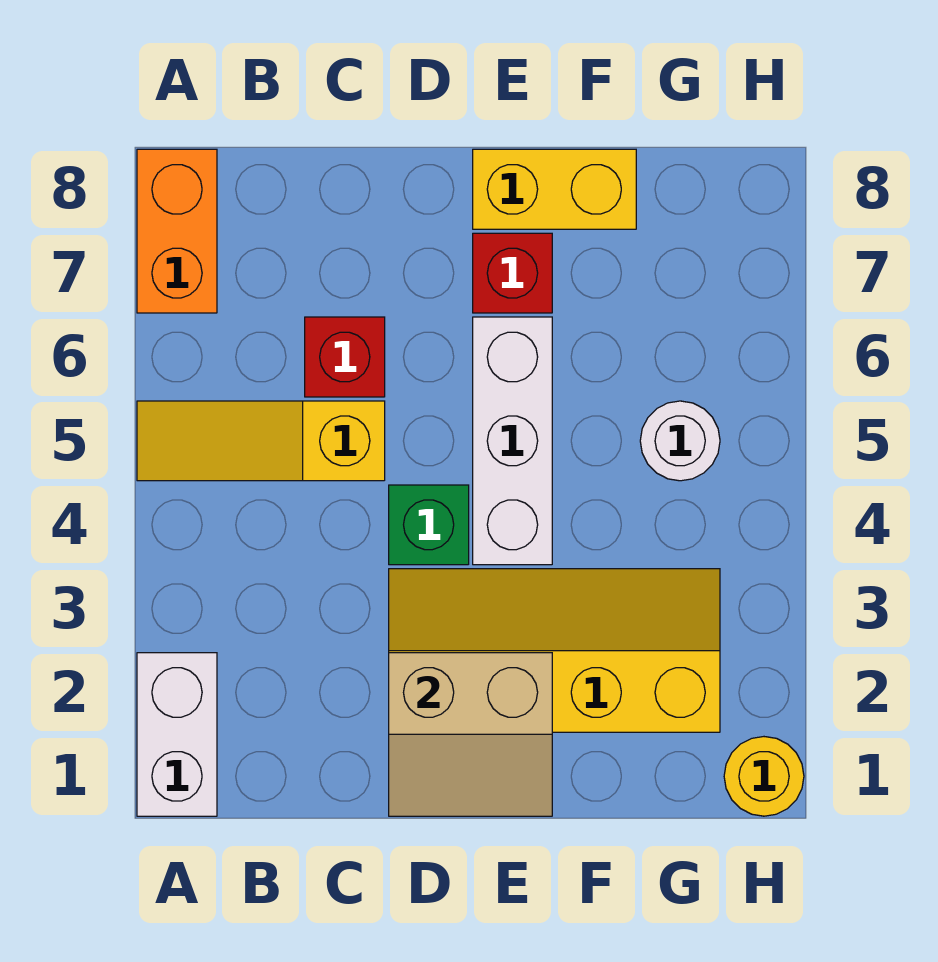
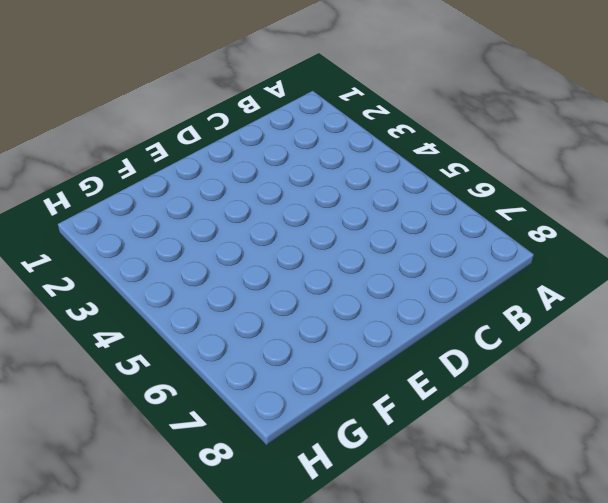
none -> white 1x2 brick [137,653,217,816]
none -> yellow 1x3 slope [137,401,385,481]
none -> orange 1x2 brick [137,149,217,313]

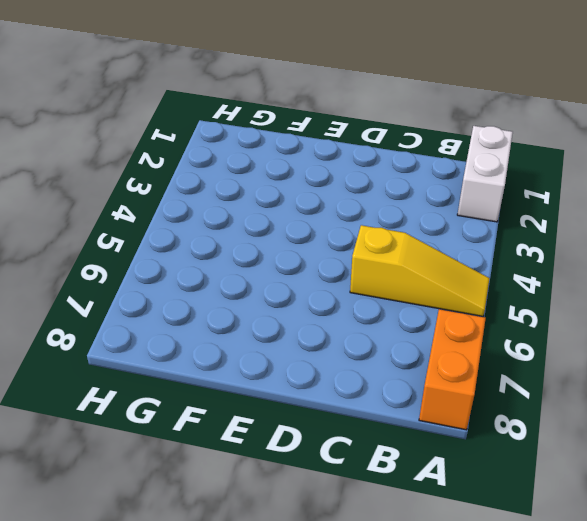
none -> red 1x1 brick [305,317,385,397]
none -> yellow 2x4 slope [389,569,720,732]
none -> green 1x1 brick [389,485,469,565]

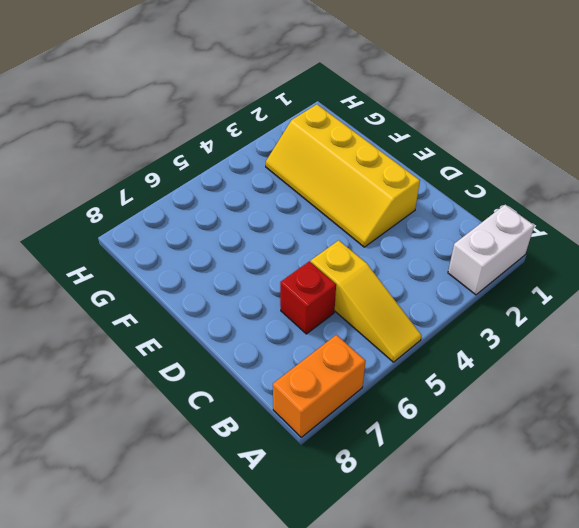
none -> green 1x1 brick [389,485,469,565]
none -> white 1x3 brick [473,317,552,565]
none -> red 1x1 brick [473,233,552,313]

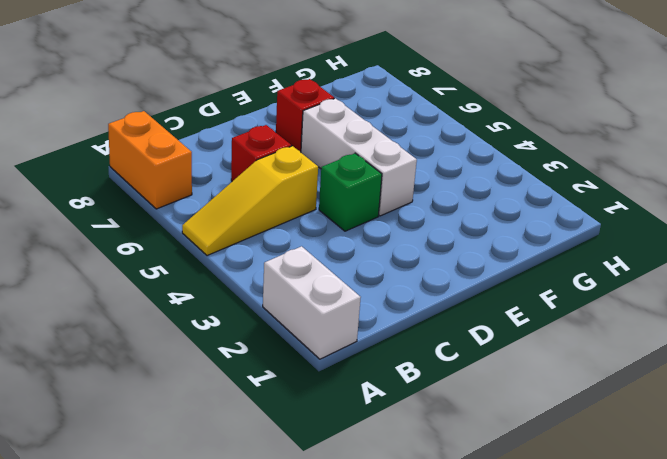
none -> yellow 2x4 slope [389,569,720,732]
none -> yellow 1x2 brick [473,149,636,229]
none -> white 1x1 round brick [640,401,720,481]

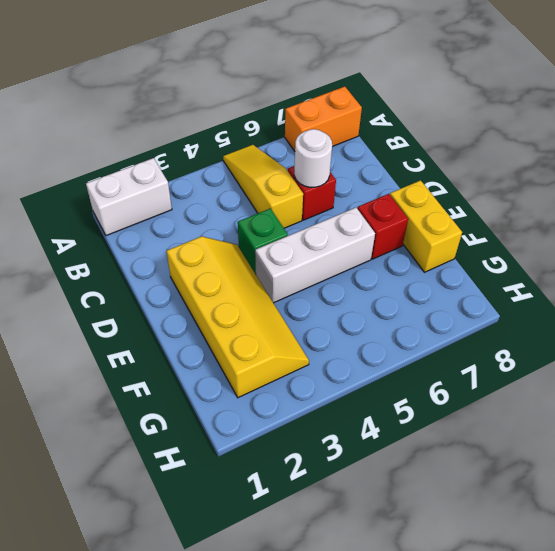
white 1x1 round brick [294,129,332,187] -> white 1x1 round brick moved to [640,401,720,481]
none -> yellow 1x1 round brick [724,737,804,816]
none -> tan 2x2 slope [389,653,552,816]

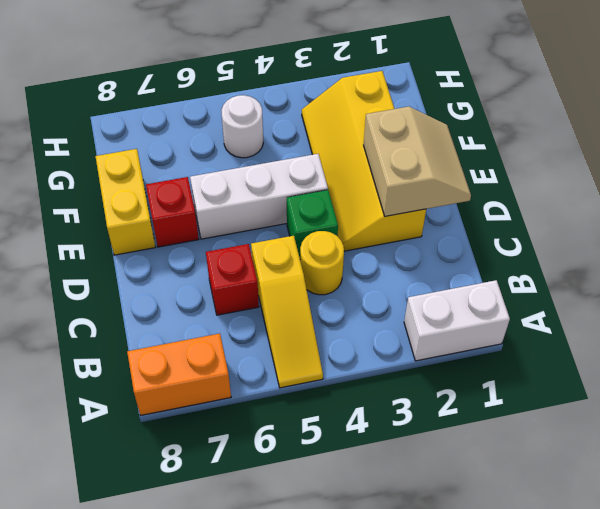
yellow 1x1 round brick [300,231,344,295] -> yellow 1x1 round brick moved to [724,737,804,816]

